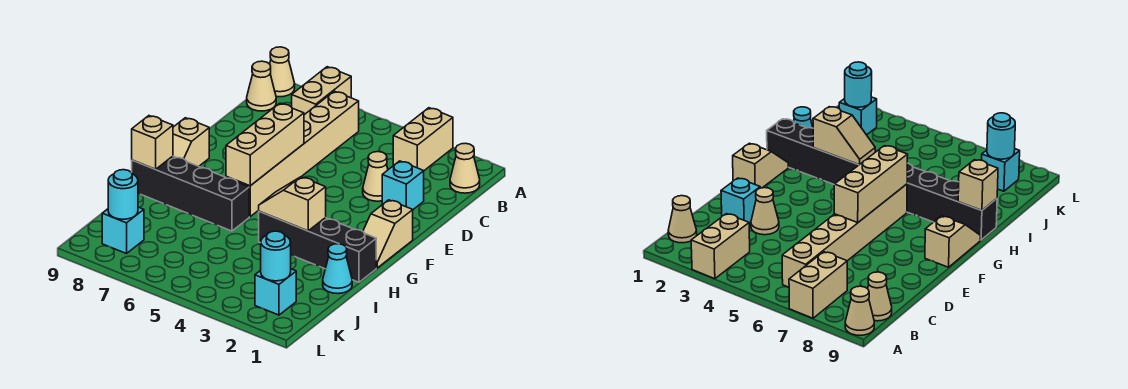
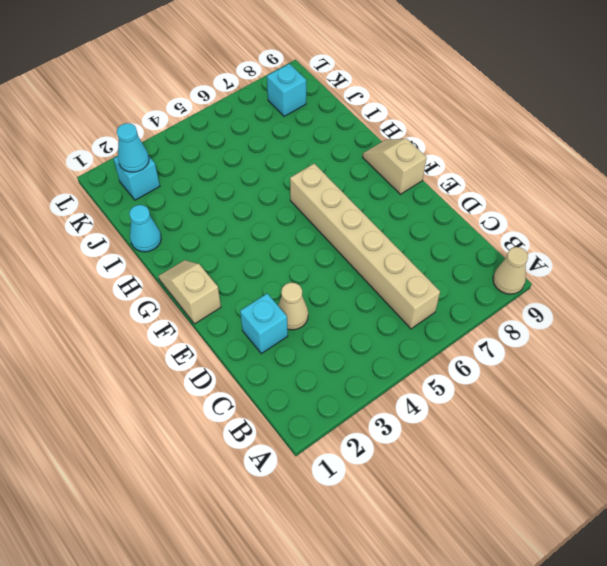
cyan 1x1 cone [117,123,149,172] -> cyan 1x1 round brick [261,231,291,281]
none -> tan 1x2 brick [393,108,453,171]
none -> tan 1x2 brick [292,67,351,115]
none -> tan 1x1 cone [450,143,480,193]

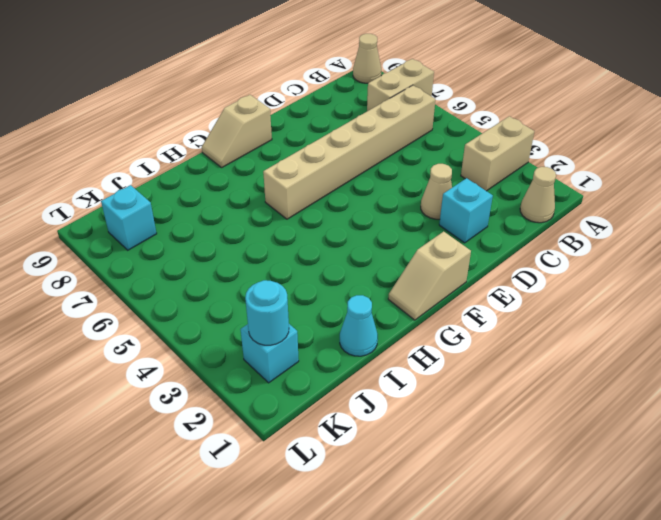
none -> tan 1x1 cone [247,61,276,111]
none -> black 1x4 brick [259,211,376,282]
none -> black 1x4 brick [132,156,249,231]

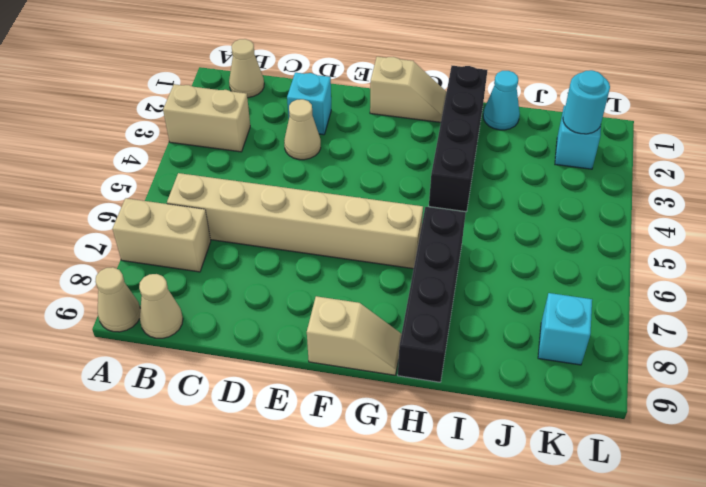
none -> tan 1x3 brick [226,103,304,186]
none -> tan 1x2 slope [259,177,326,231]
none -> tan 1x1 brick [132,116,173,169]

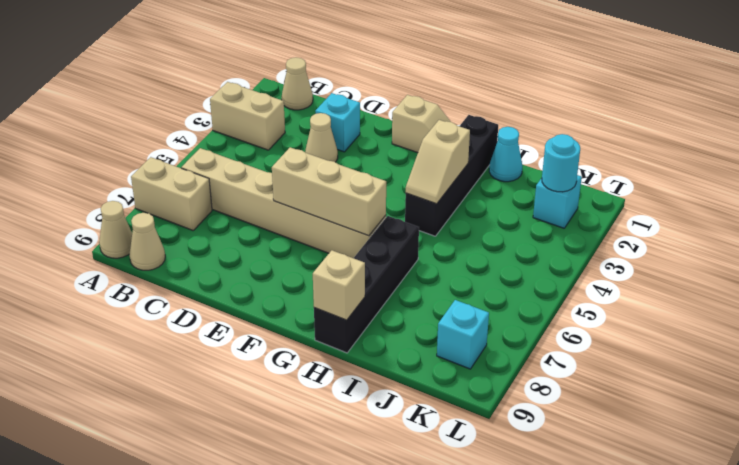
none -> tan 1x2 slope [173,118,209,166]
none -> cyan 1x1 round brick [108,170,138,219]

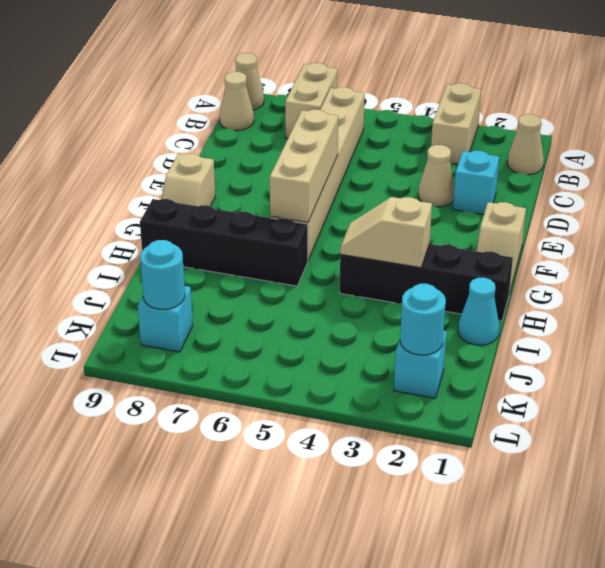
none -> tan 1x1 brick [132,116,173,169]

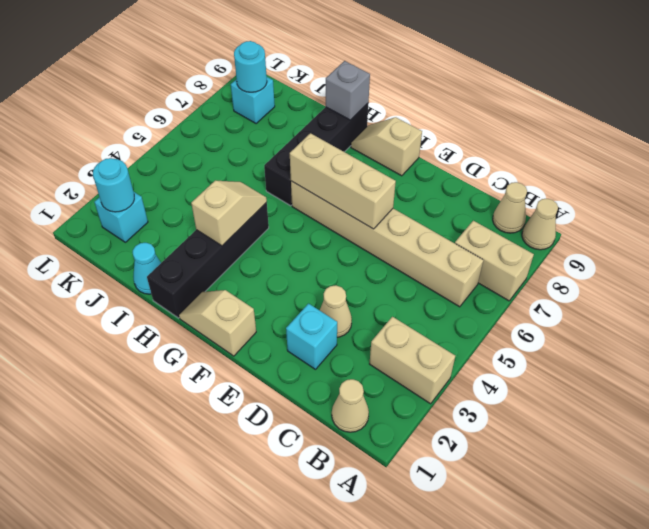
grey 1x1 brick [326,61,370,120] -> tan 1x1 brick [132,116,173,169]

